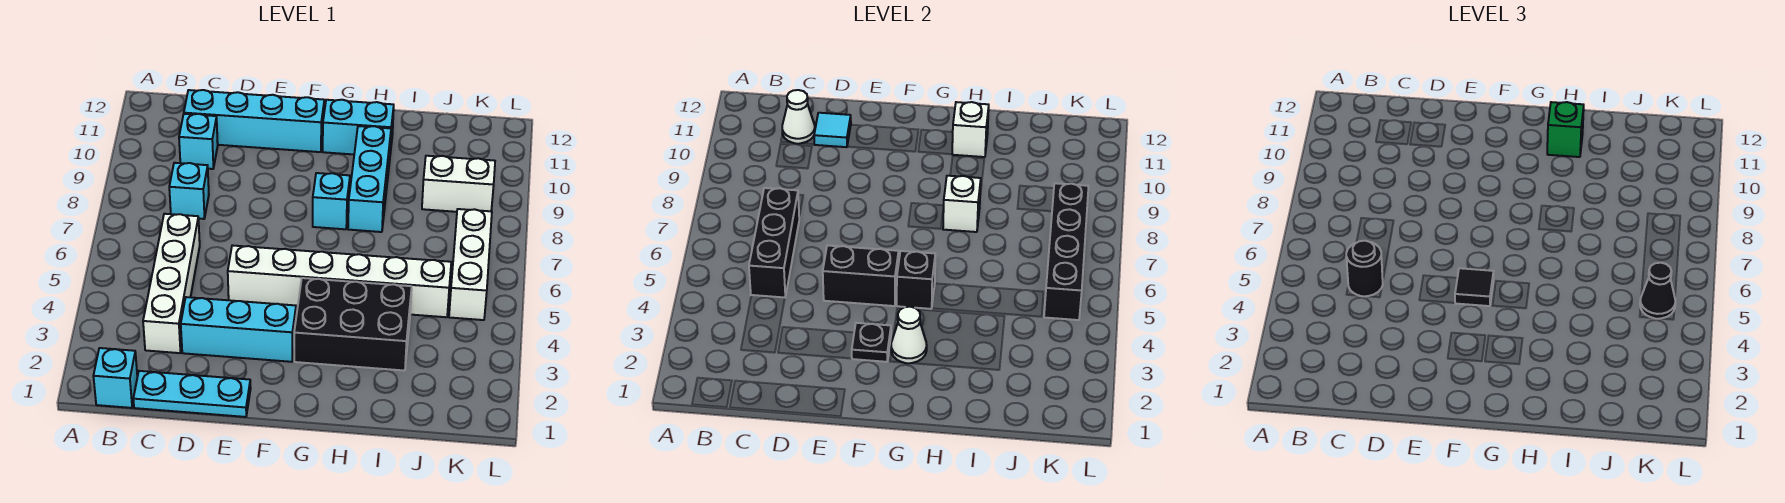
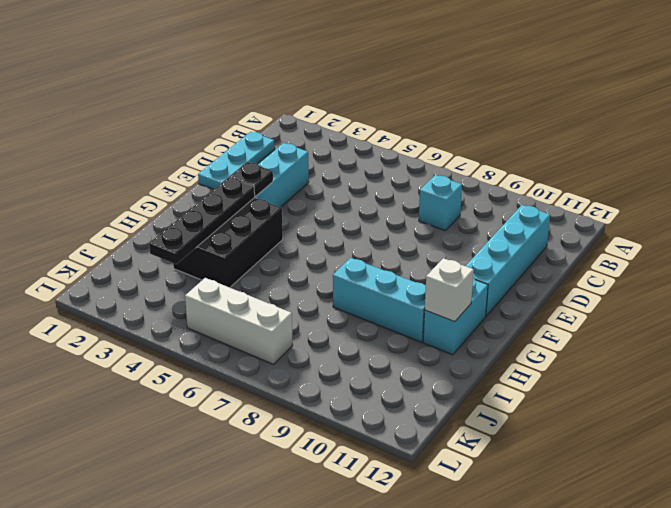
black 1x4 plate [149,178,255,264] -> white 1x1 cone [891,307,927,363]
none -> cyan 1x1 brick [93,348,137,408]
none -> white 1x4 brick [143,214,200,353]
none -> cyan 1x1 brick [179,114,218,169]

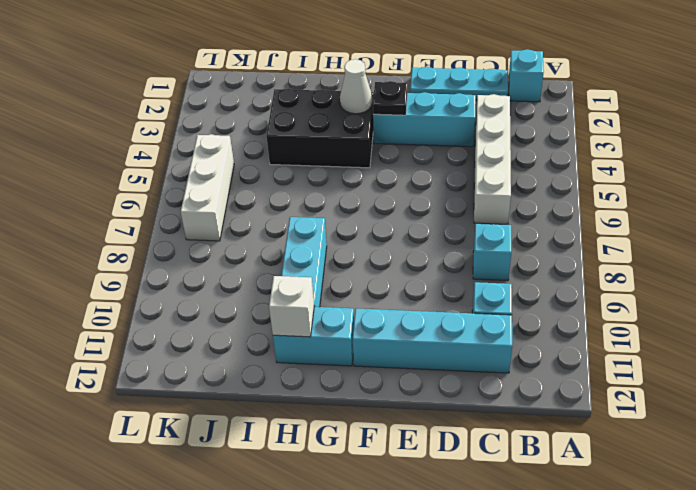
none -> white 1x6 brick [228,245,451,317]
none -> cyan 1x1 brick [313,173,350,229]
none -> white 1x2 brick [422,156,495,212]

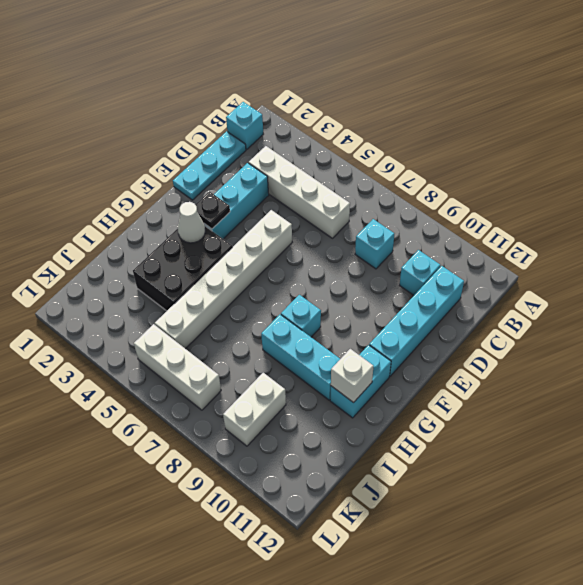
none -> black 1x3 brick [749,188,799,298]
none -> white 1x1 cone [782,90,815,144]
none -> cyan 1x1 tile [814,113,851,147]

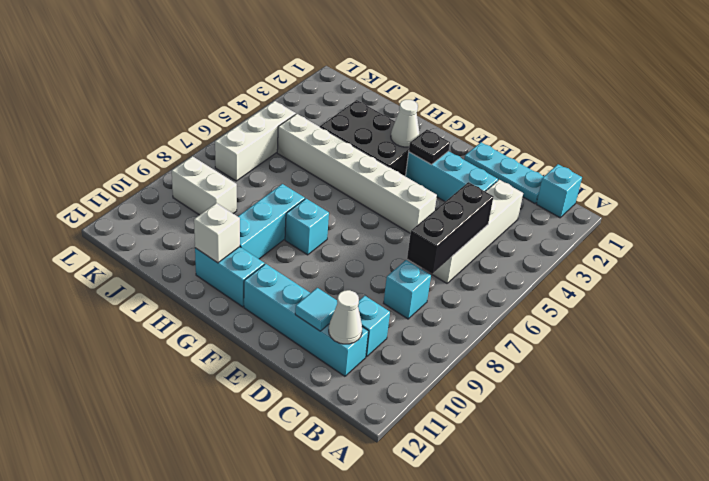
none -> black 1x2 brick [823,245,899,306]
none -> black 1x1 brick [897,251,935,309]
none -> white 1x1 brick [943,176,981,232]

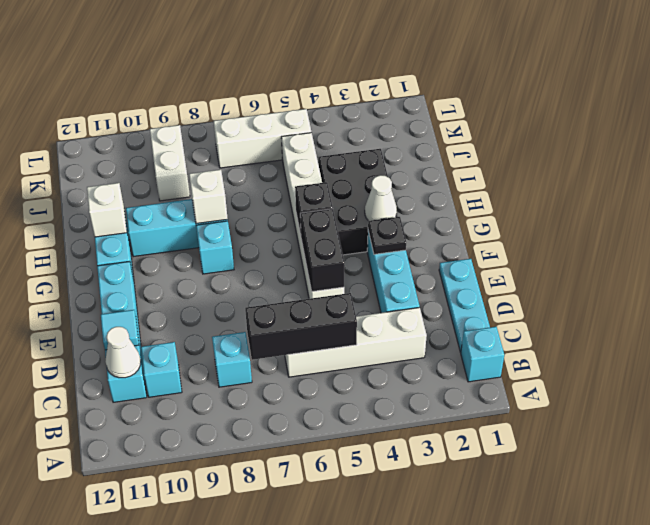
none -> black 1x4 brick [1044,183,1089,320]
none -> black 1x1 round brick [1346,241,1383,296]
none -> black 1x1 tile [1455,268,1494,306]

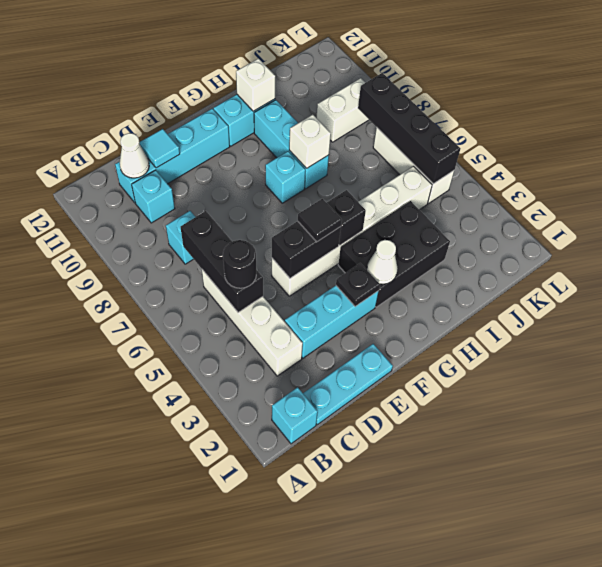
none -> green 1x1 brick [1547,102,1584,157]
none -> black 1x1 cone [1640,263,1675,319]

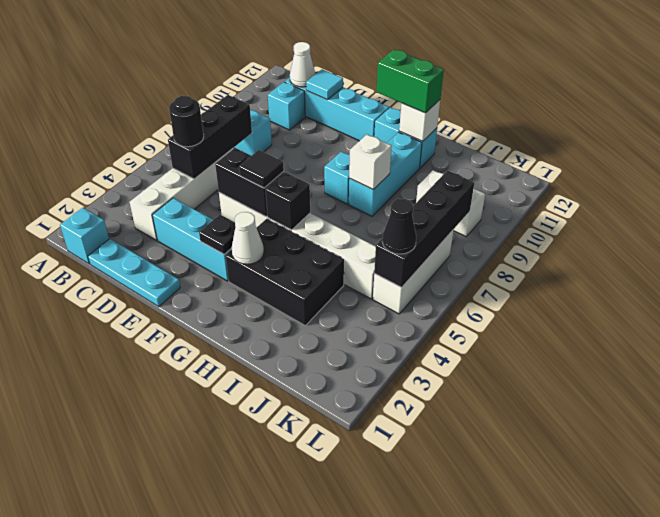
green 1x2 brick [376,49,444,113] -> green 1x1 brick [1547,102,1584,157]

